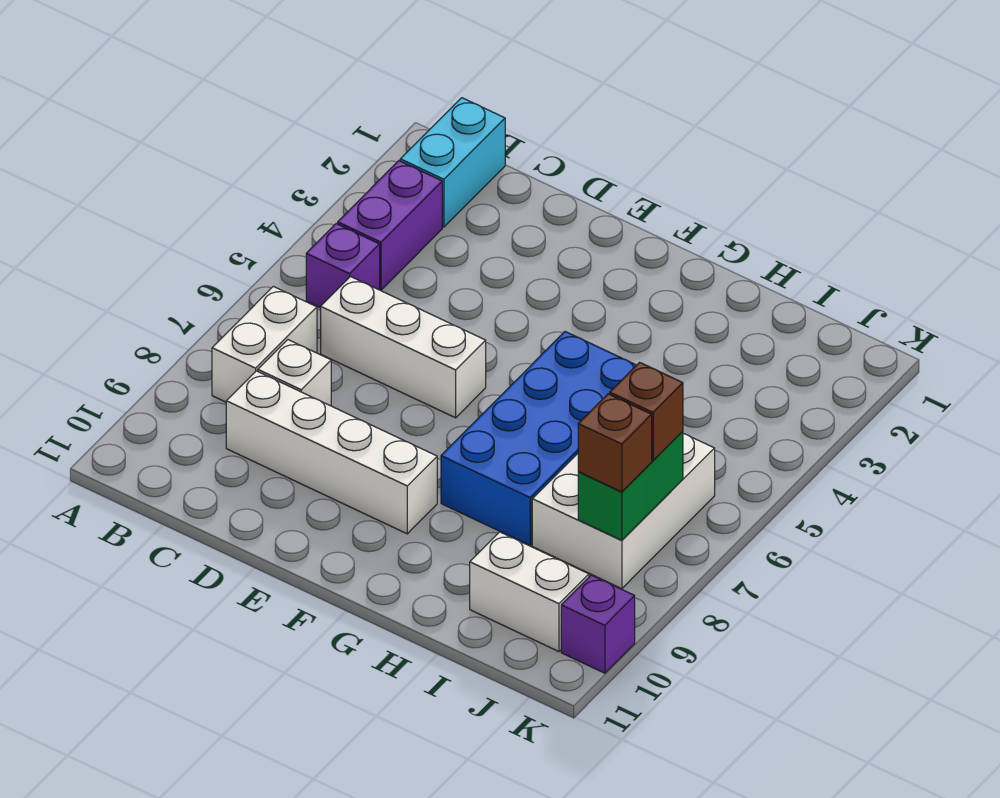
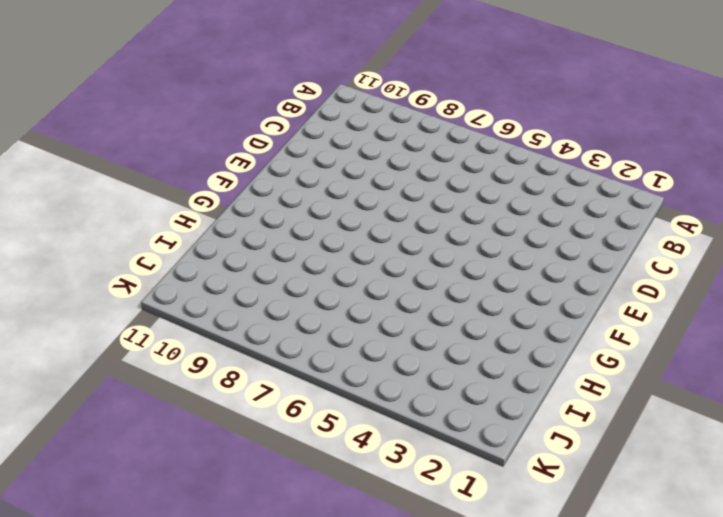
none -> cyan 1x2 brick [400,98,505,227]
none -> purple 1x2 brick [338,161,442,290]
none -> purple 1x1 brick [306,224,380,308]

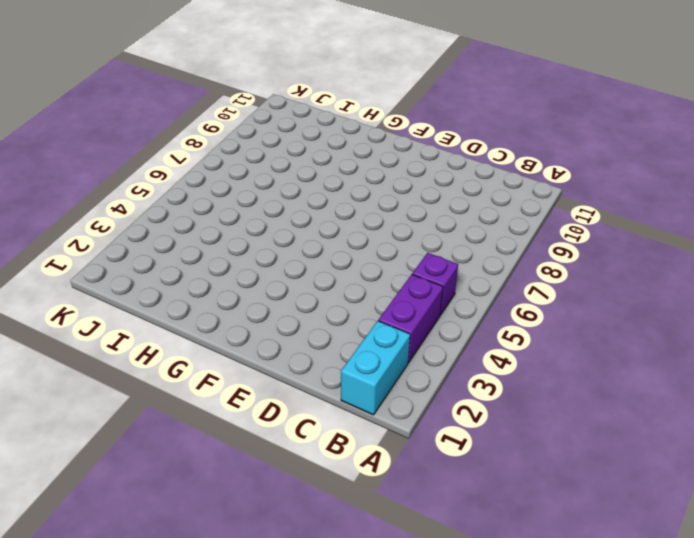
none -> white 1x2 brick [212,286,317,402]
none -> white 1x3 brick [321,277,486,418]
none -> white 1x1 brick [258,340,331,406]

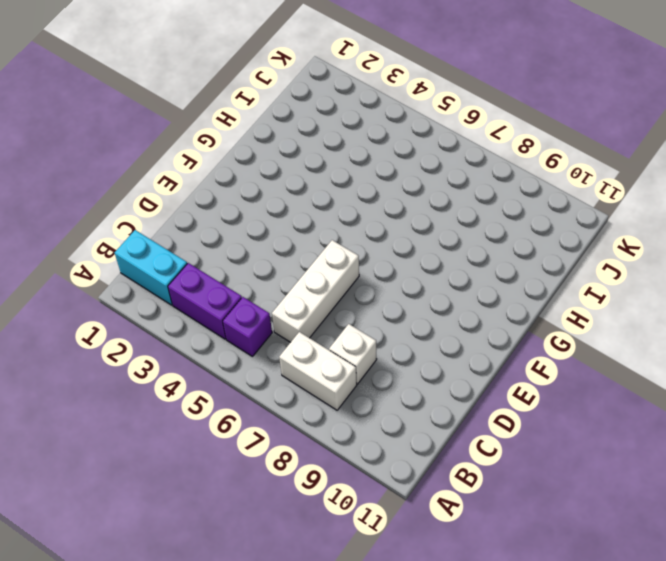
none -> white 1x4 brick [226,371,437,534]
none -> blue 2x4 brick [441,332,636,545]
none -> white 2x3 brick [532,434,715,589]

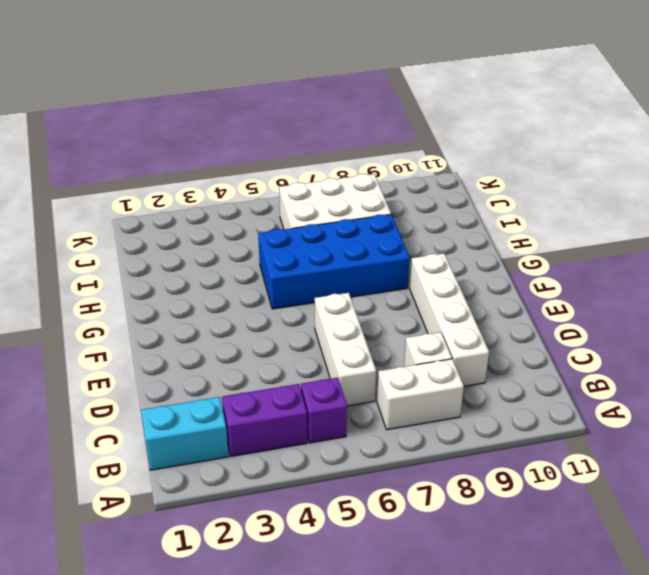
none -> white 1x2 brick [470,532,589,652]
none -> purple 1x1 brick [561,575,635,673]
none -> green 1x2 brick [578,431,683,540]

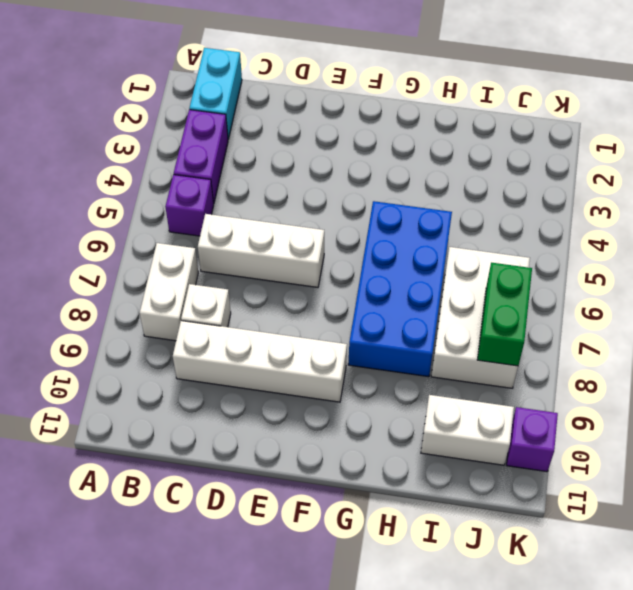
none -> brown 1x1 brick [610,362,683,460]
none -> brown 1x1 brick [578,394,652,492]

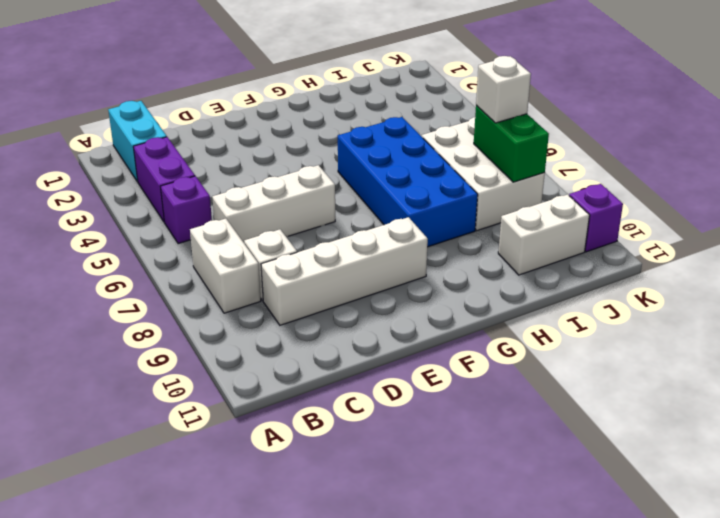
white 1x1 brick [476,56,531,123] -> brown 1x1 brick [610,362,683,460]
none -> brown 1x1 brick [578,394,652,492]

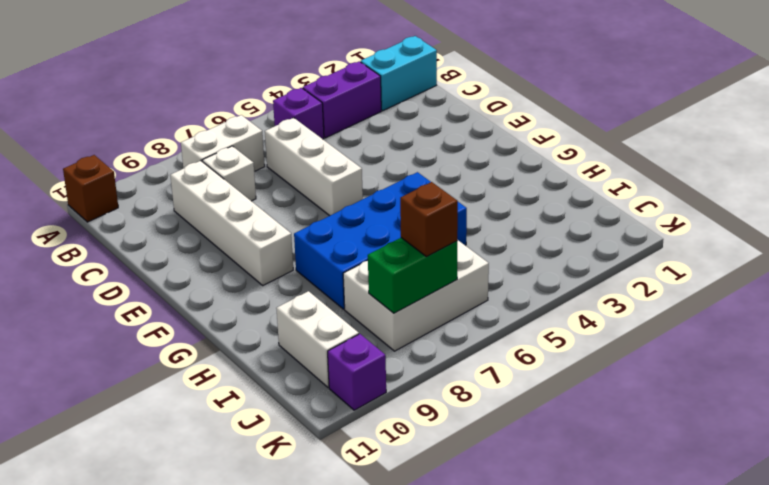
brown 1x1 brick [63,155,118,222] -> brown 1x1 brick moved to [578,394,652,492]

